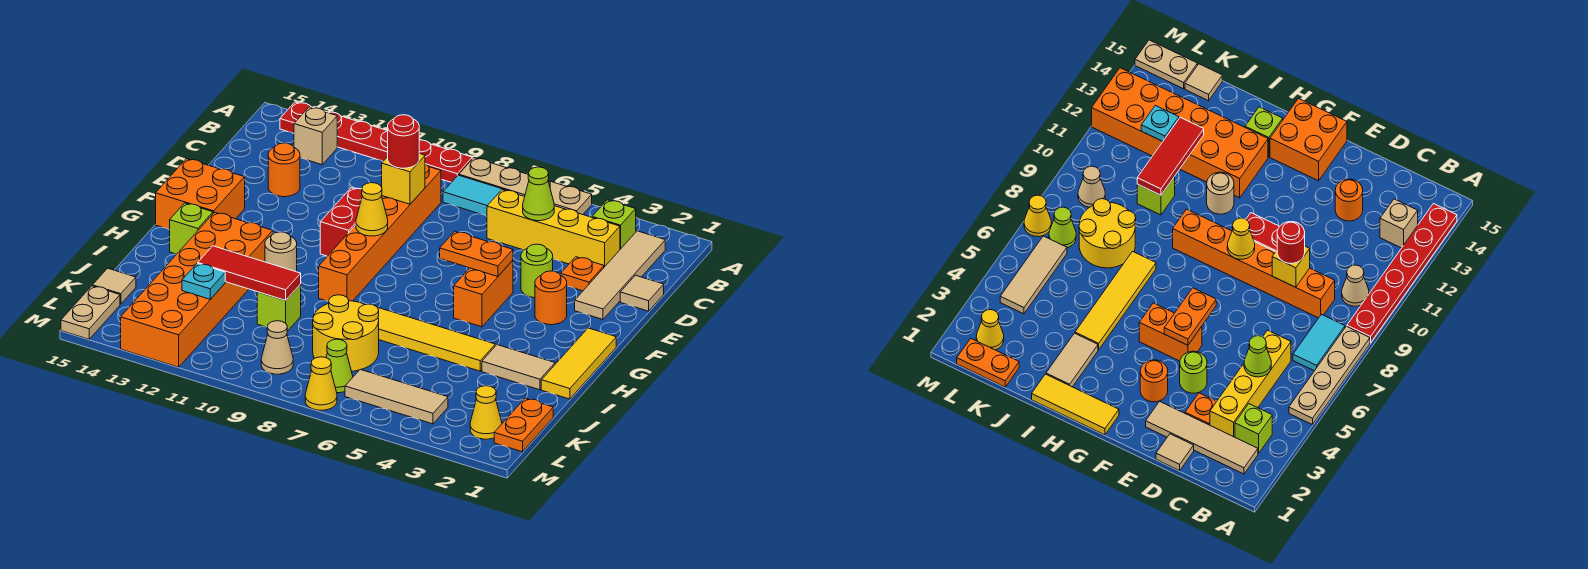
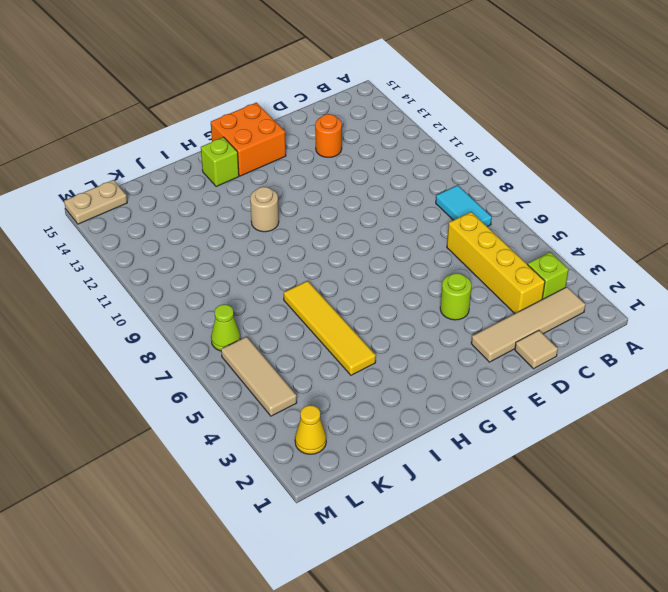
none -> tan 1x4 plate [459,158,592,215]
none -> red 1x6 plate [280,102,472,182]
none -> tan 1x1 cone [1342,265,1369,306]
none -> tan 1x1 brick [294,107,337,165]

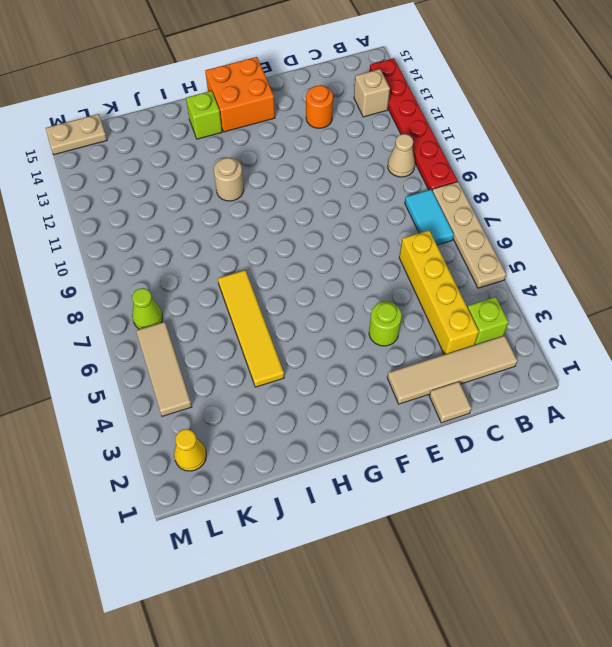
none -> orange 1x6 brick [319,164,441,301]
none -> orange 1x1 plate [561,257,604,291]
none -> red 1x2 brick [320,188,362,256]
none -> orange 1x1 round brick [535,271,567,325]

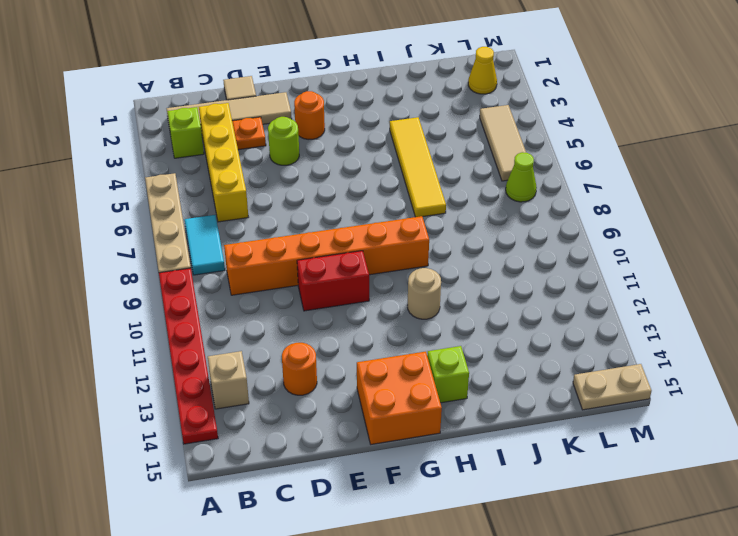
none -> tan 1x1 cone [1342,265,1369,306]
none -> orange 1x2 brick [454,260,513,327]
none -> yellow 1x3 tile [541,328,616,399]
none -> orange 2x6 brick [121,212,273,367]

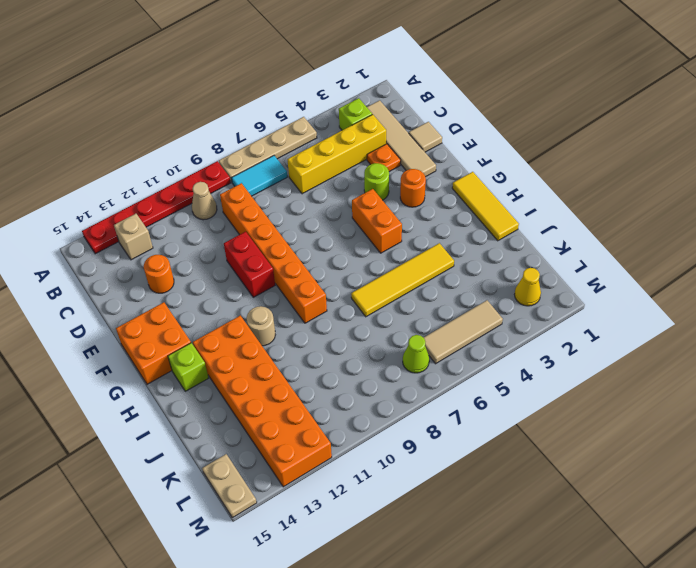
none -> tan 1x2 tile [482,345,555,390]
none -> yellow 2x2 round brick [313,295,379,371]
none -> lime 1x1 brick [257,284,301,331]
none -> orange 1x2 plate [494,398,553,452]

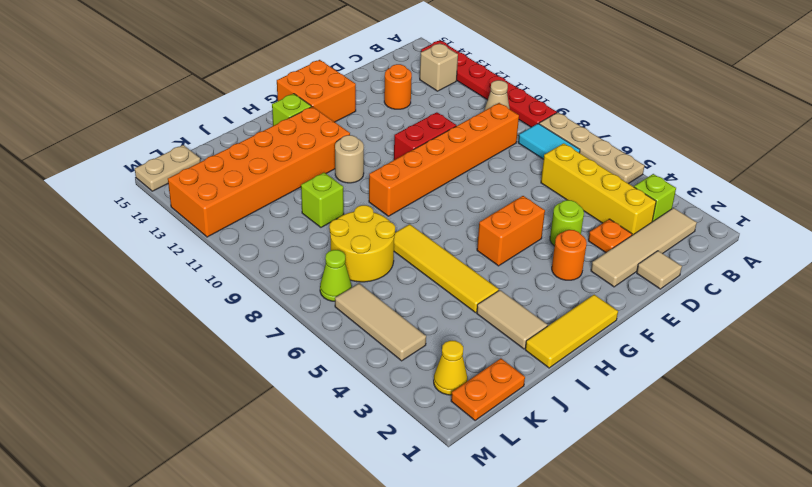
none -> tan 1x1 tile [92,268,136,304]
none -> tan 1x1 cone [261,321,293,374]
none -> yellow 1x1 cone [305,357,337,410]
none -> lime 1x1 cone [523,167,554,221]

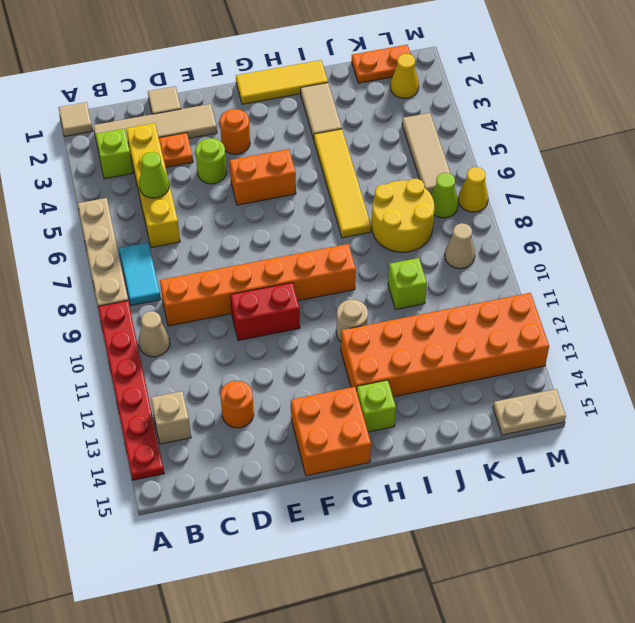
tan 1x1 tile [58,102,93,137] -> tan 1x1 tile moved to [92,268,136,304]
none -> yellow 1x1 brick [382,154,425,204]
none -> orange 1x2 plate [440,231,513,277]
none -> yellow 1x1 cone [356,183,388,236]
none -> red 1x3 tile [198,246,301,300]

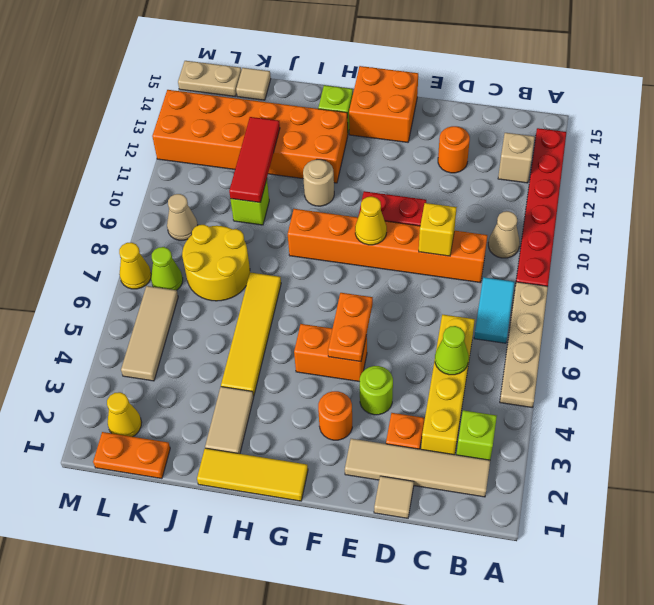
none -> cyan 1x1 plate [182,263,225,299]
none -> red 1x1 round brick [388,115,419,168]

